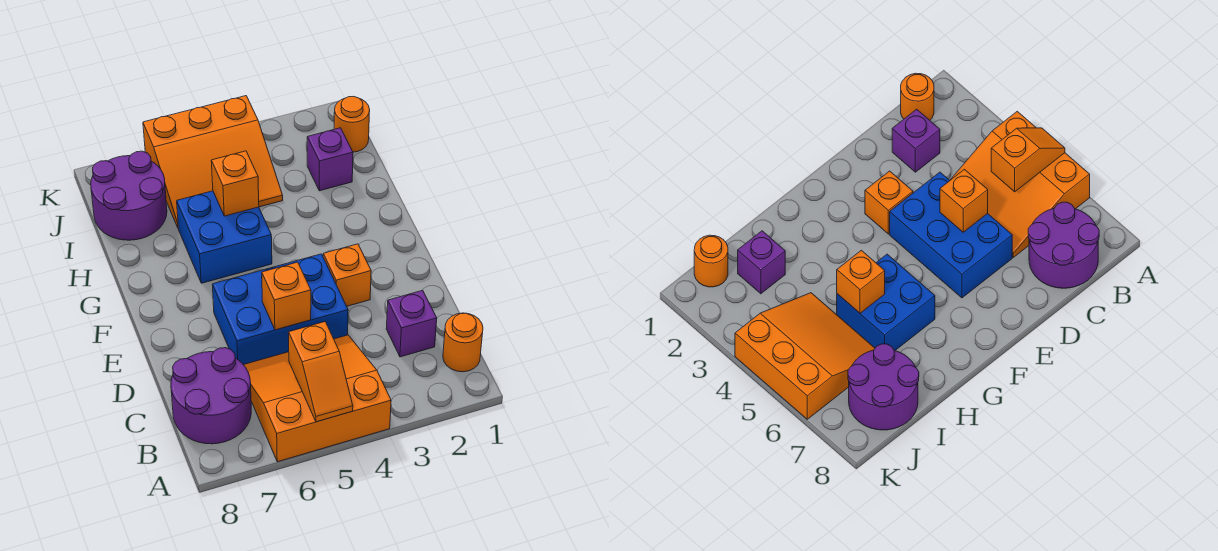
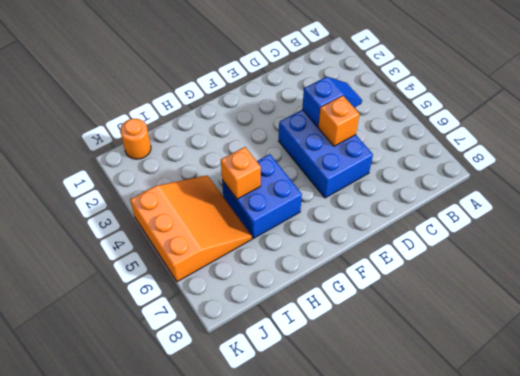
blue 1x2 slope [302,77,362,127] -> none
none -> orange 3x3 slope [244,335,391,462]
none -> orange 1x1 round brick [443,313,483,372]
none -> purple 2x2 round brick [171,348,251,444]

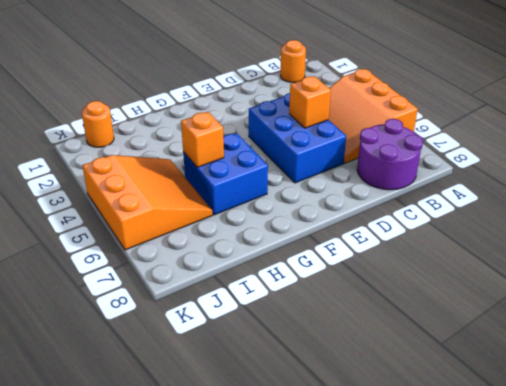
none -> purple 1x1 brick [386,290,437,357]
none -> orange 1x1 brick [323,244,371,306]
none -> purple 1x1 brick [307,128,353,191]

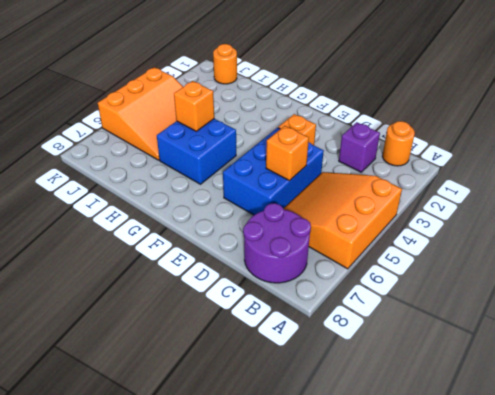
none -> purple 1x1 brick [307,128,353,191]
none -> purple 2x2 round brick [91,151,167,240]
none -> orange 1x2 slope [289,322,353,422]

